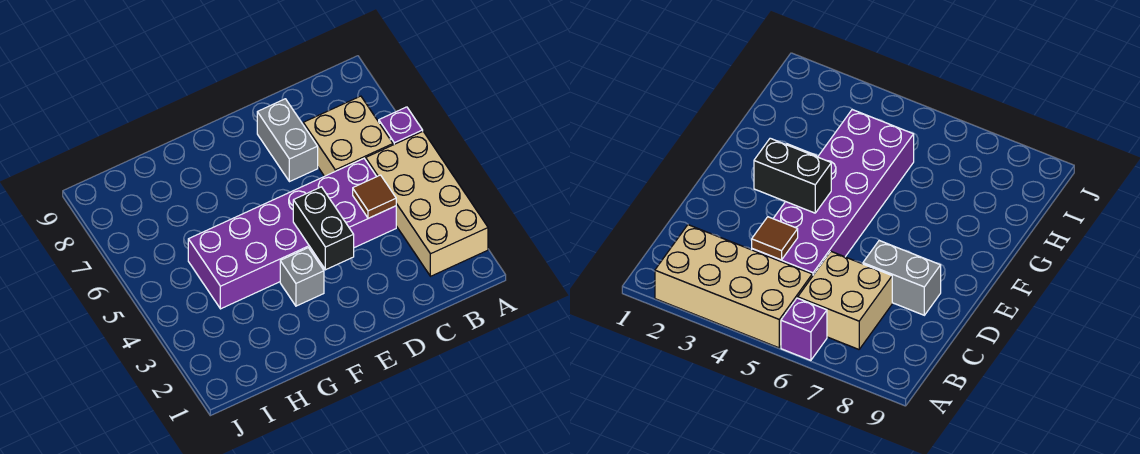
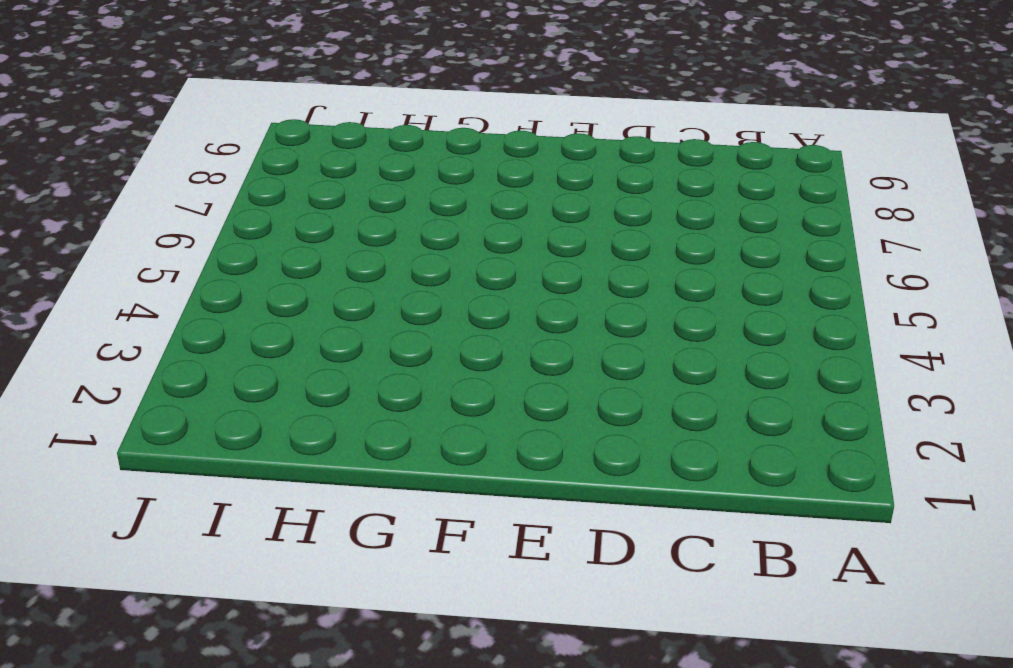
none -> tan 2x4 brick [366,132,488,276]
none -> purple 1x1 brick [379,107,423,145]

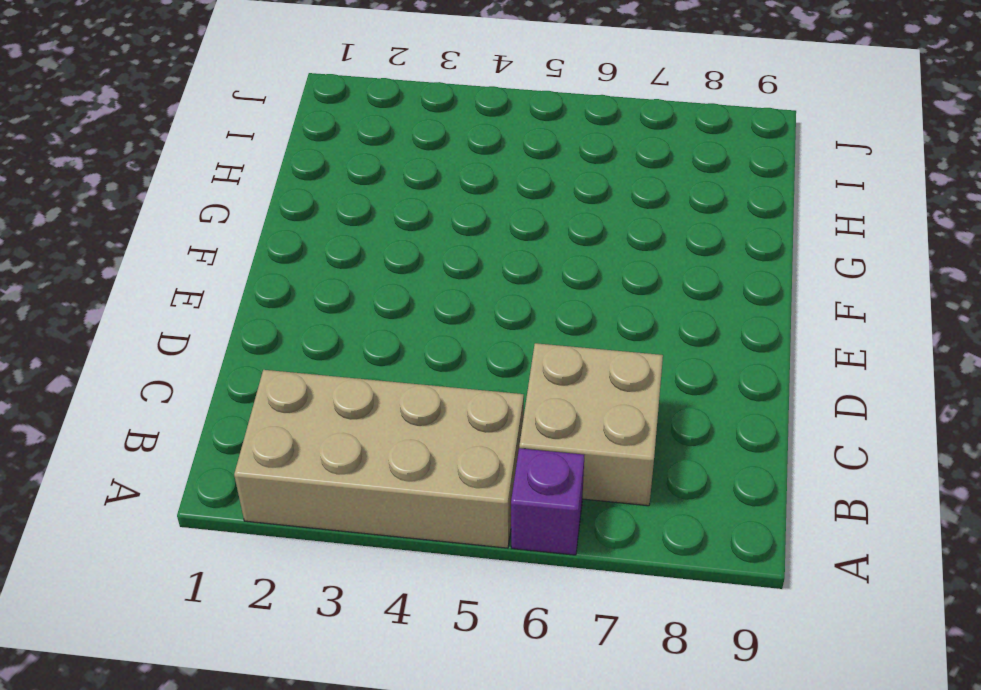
none -> purple 2x6 brick [188,159,396,309]
none -> grey 1x2 brick [257,99,318,182]

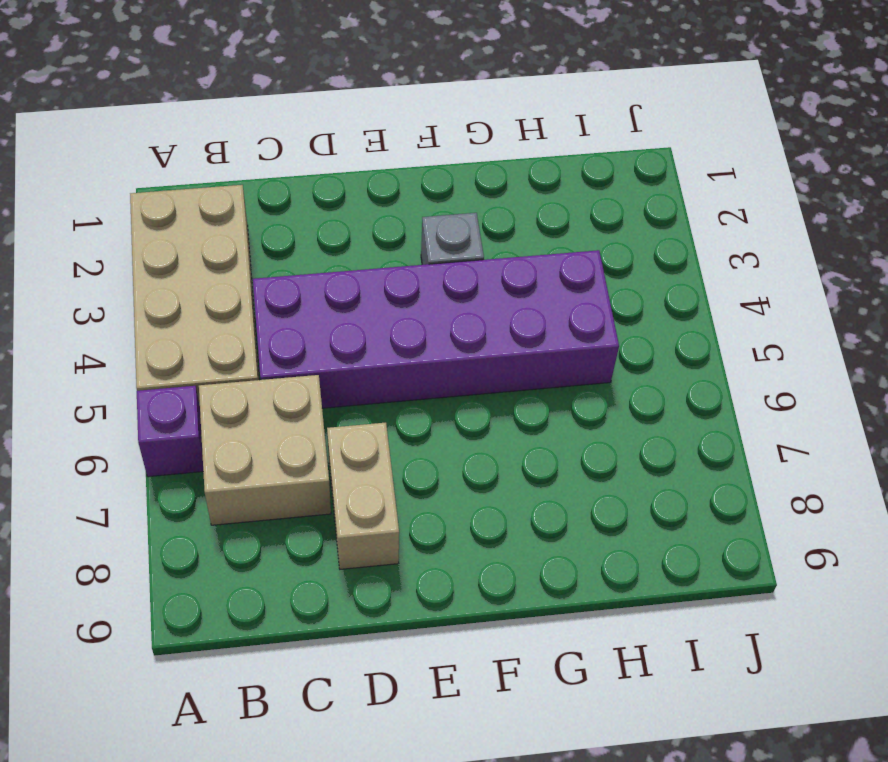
tan 1x2 brick [327,423,399,569] -> grey 1x2 brick [257,99,318,182]
none -> brown 1x1 tile [353,175,396,218]
none -> black 1x2 brick [293,187,354,270]

